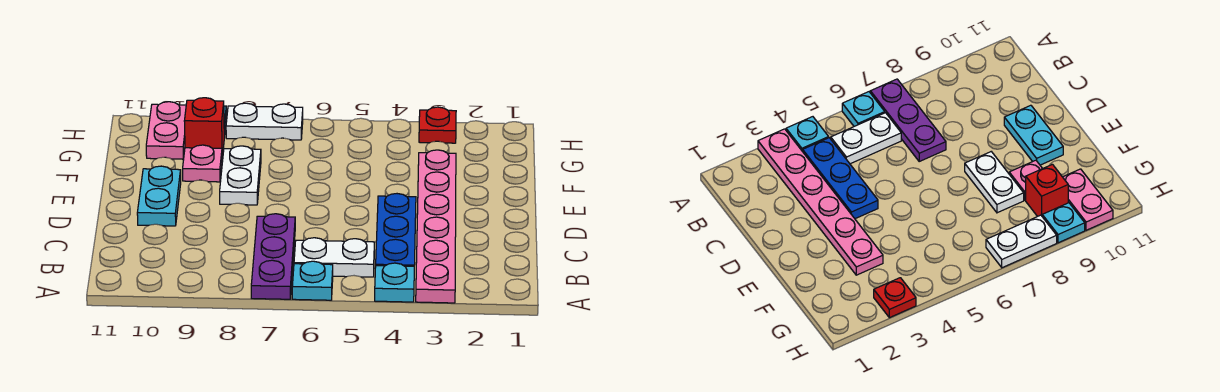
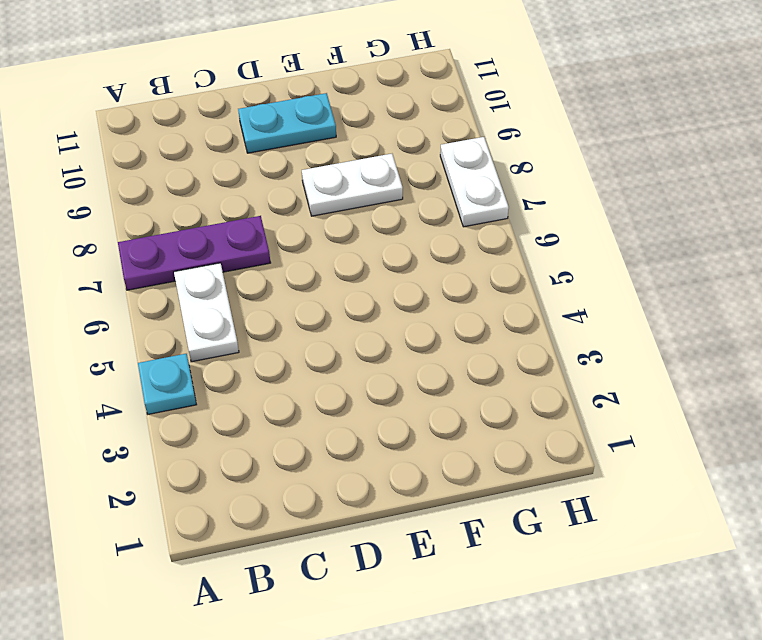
none -> pink 1x6 plate [416,150,456,303]
none -> cyan 1x1 plate [292,261,333,300]
none -> blue 1x3 plate [376,194,416,266]

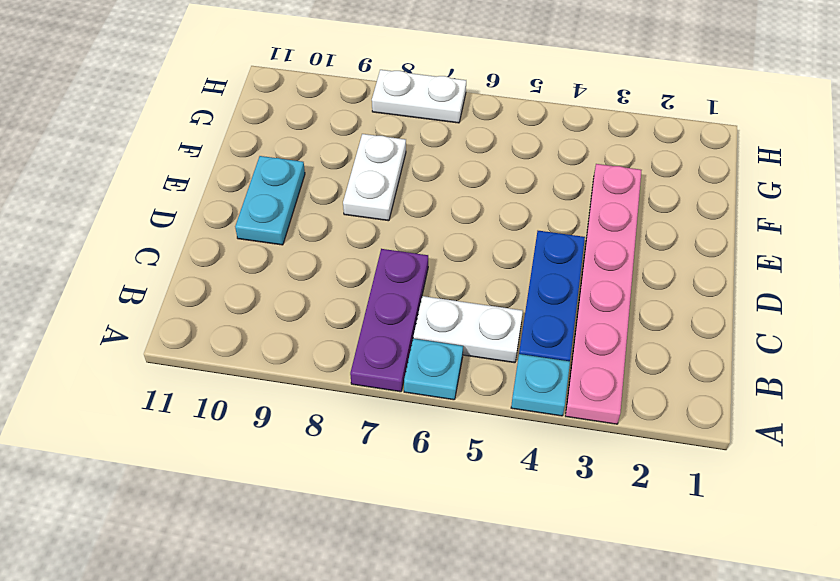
none -> pink 1x1 plate [183,145,222,182]
none -> red 1x1 brick [184,98,224,157]
none -> pink 1x2 plate [146,102,186,159]

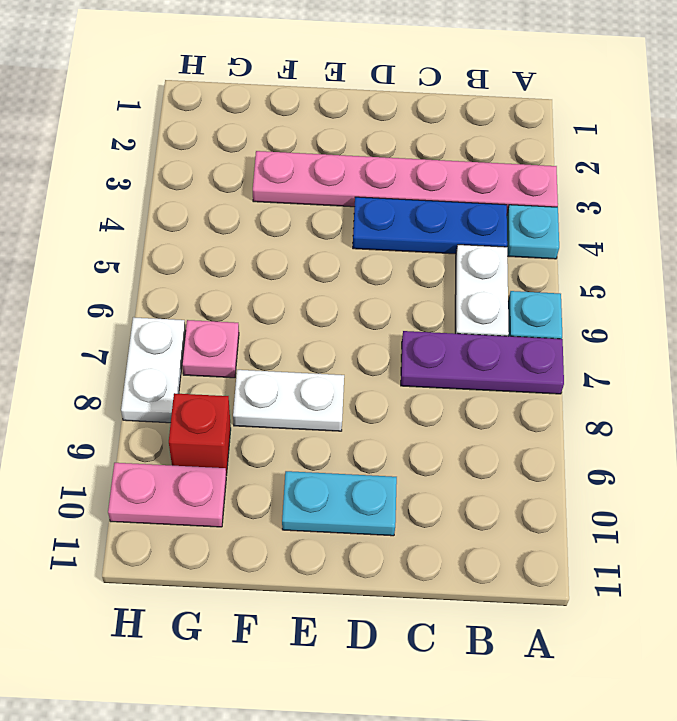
pink 1x1 plate [182,320,239,378] -> pink 1x1 plate moved to [183,145,222,182]
none -> red 1x1 plate [419,107,456,143]
none -> cyan 1x1 plate [1042,203,1085,243]

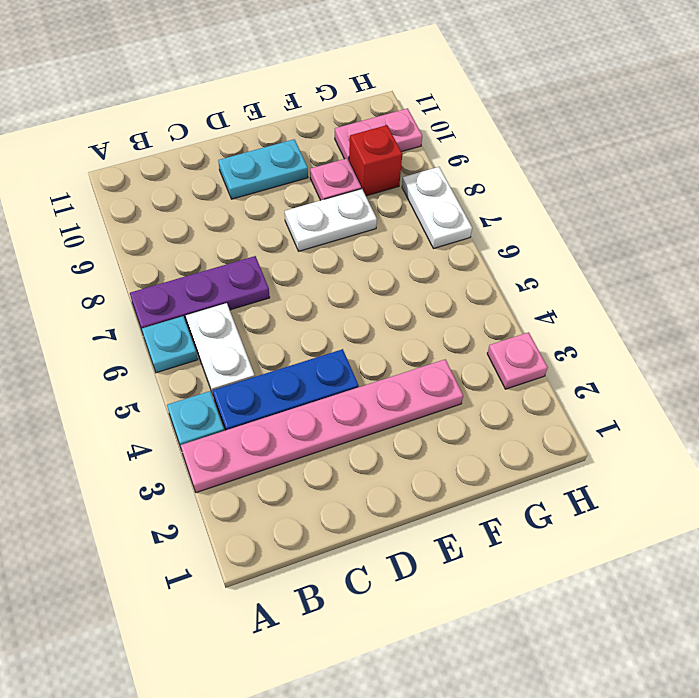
pink 1x1 plate [487,332,548,389] -> red 1x1 plate [419,107,456,143]
none -> cyan 1x1 plate [1042,203,1085,243]

